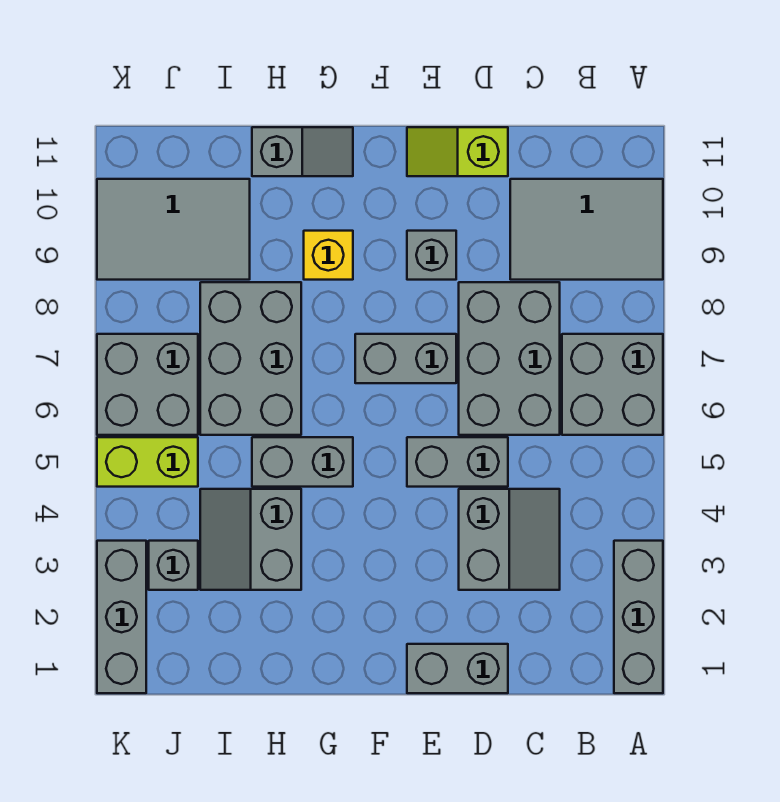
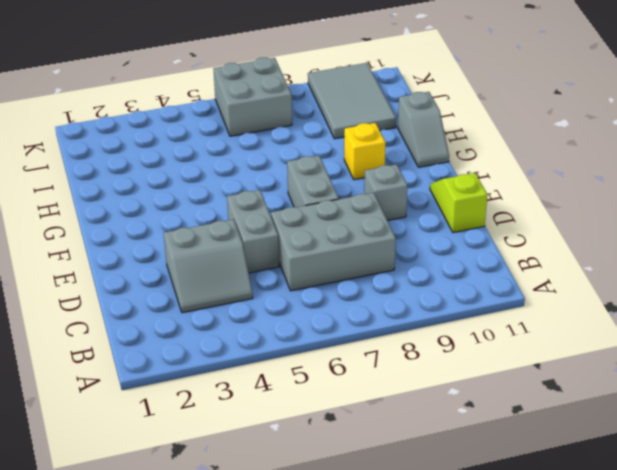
none -> grey 1x3 brick [614,541,663,693]
none -> grey 2x2 brick [562,334,663,435]
none -> grey 2x3 tile [510,179,663,280]

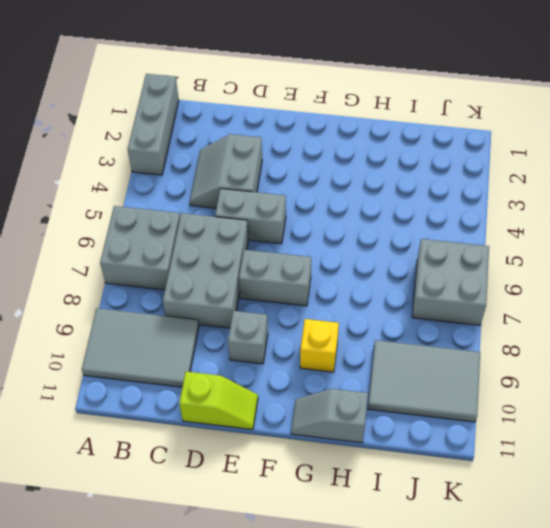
none -> grey 1x2 brick [407,644,508,693]
none -> grey 1x2 brick [252,437,353,487]
none -> grey 2x2 slope [200,489,301,590]

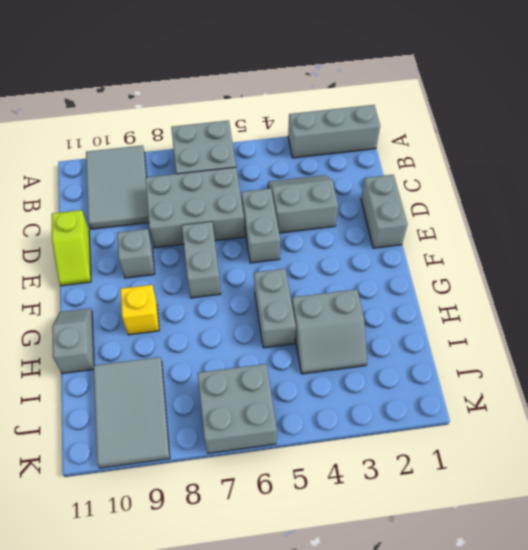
none -> grey 2x3 brick [200,282,301,435]
none -> grey 1x1 brick [149,541,198,590]
none -> lime 1x2 brick [97,437,198,487]

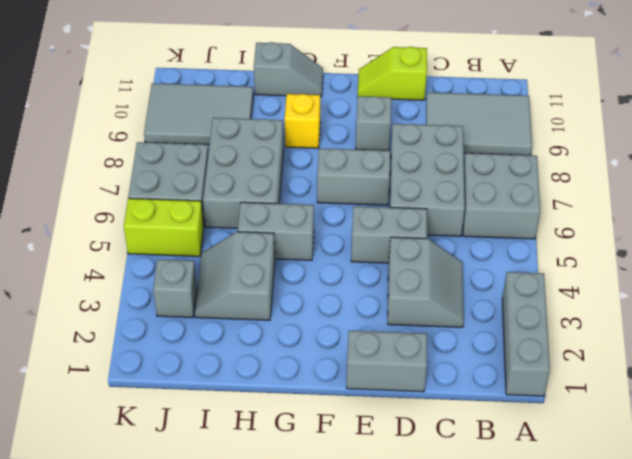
none -> grey 1x3 brick [97,541,146,693]

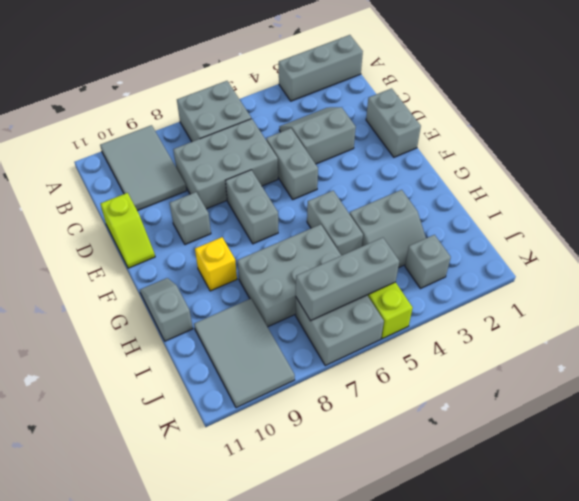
grey 1x3 brick [296,238,399,321] -> grey 1x3 brick moved to [97,541,146,693]

